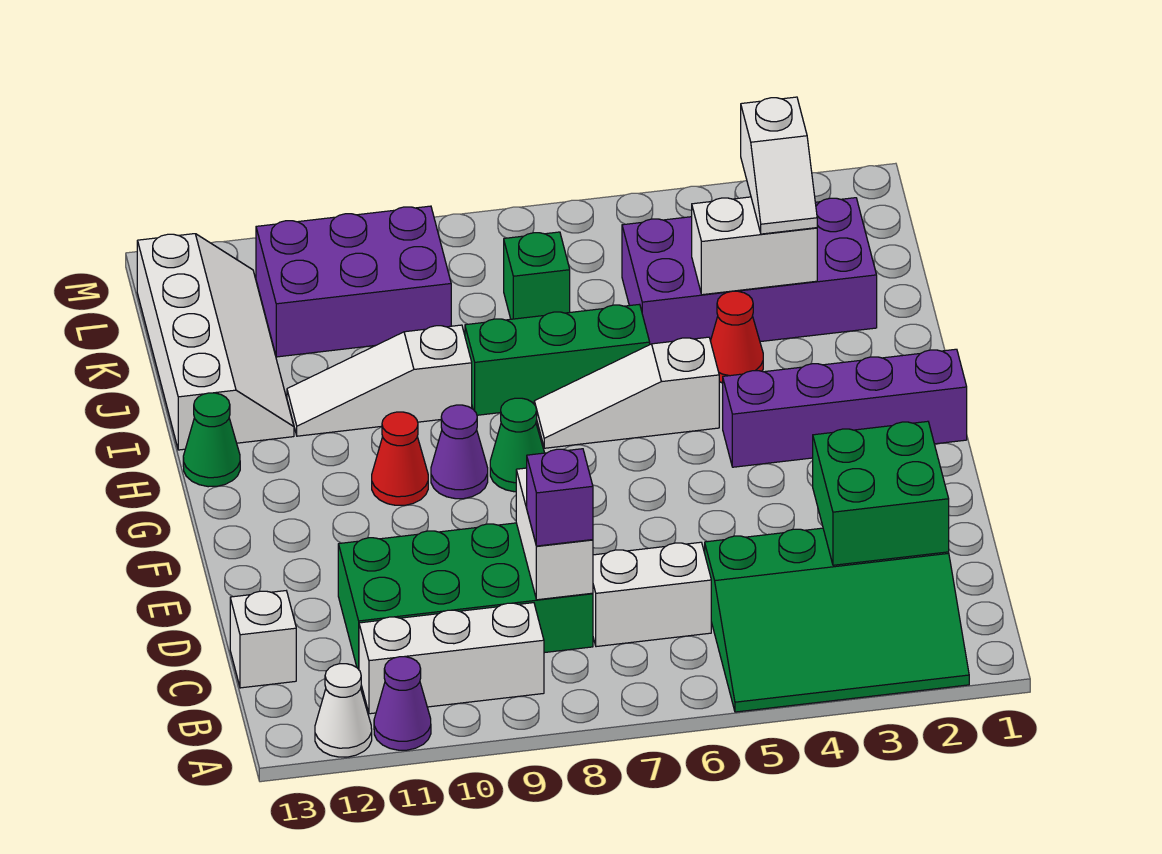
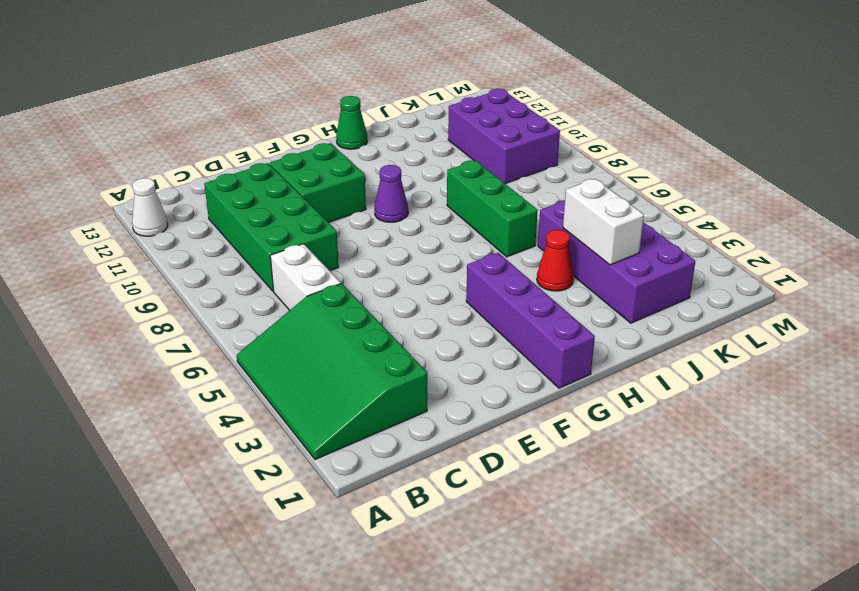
green 2x2 brick [270,143,366,223] -> green 2x2 brick moved to [813,421,949,565]
none -> purple 1x1 cone [374,657,431,750]
none -> white 1x3 brick [359,603,544,714]
none -> white 1x1 brick [230,591,296,688]

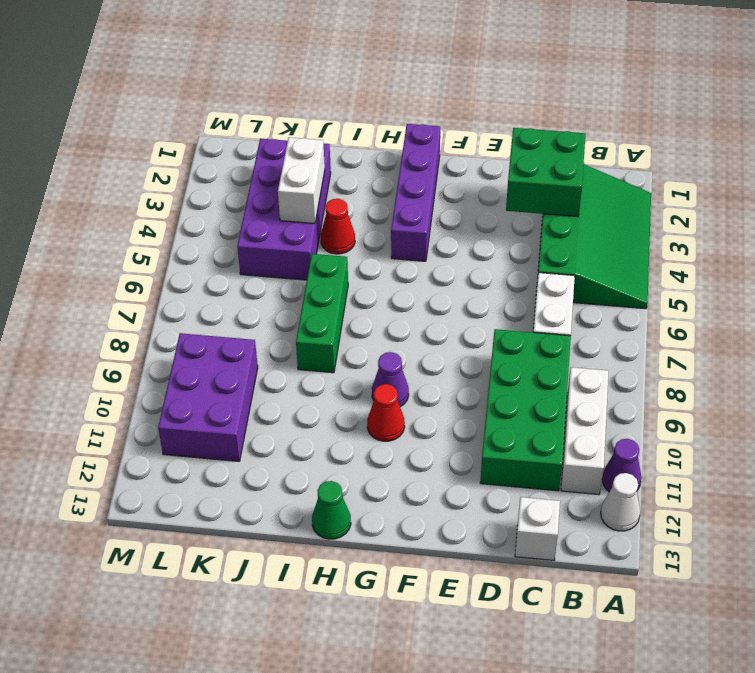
none -> green 1x1 cone [490,398,544,492]
none -> white 1x3 slope [534,337,719,448]
none -> white 1x3 slope [287,325,472,436]

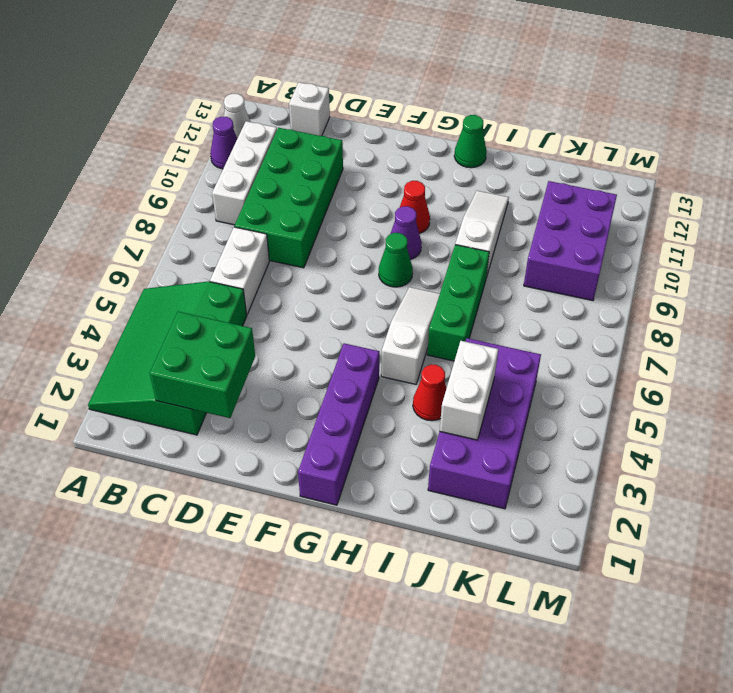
none -> white 2x4 slope [137,234,294,450]
none -> green 1x1 brick [504,232,570,319]
none -> white 1x2 brick [516,468,593,600]

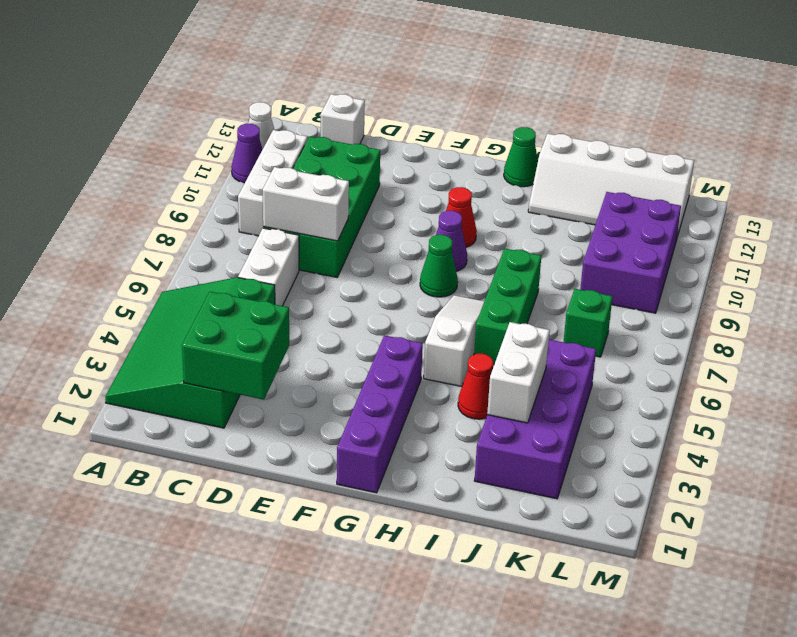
none -> white 1x3 slope [287,325,472,436]
none -> purple 1x1 brick [527,449,593,546]
none -> white 1x2 slope [741,97,817,234]

